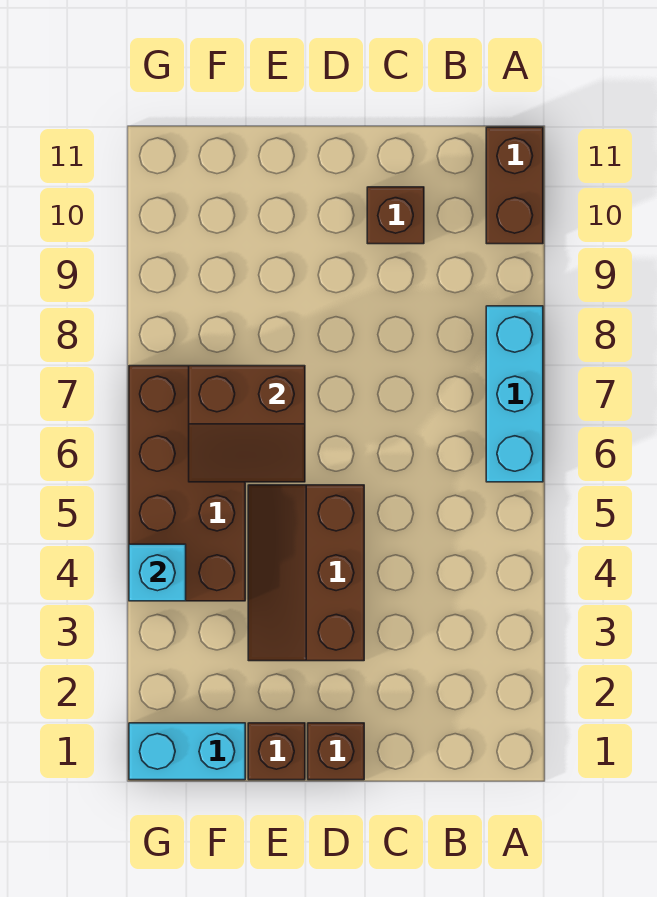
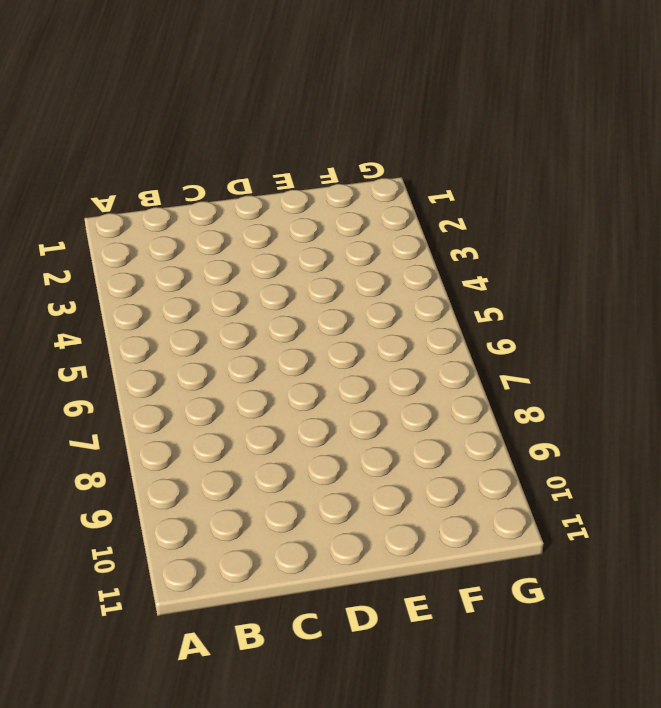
none -> cyan 1x3 brick [486,306,543,482]
none -> brown 1x2 brick [486,127,543,244]

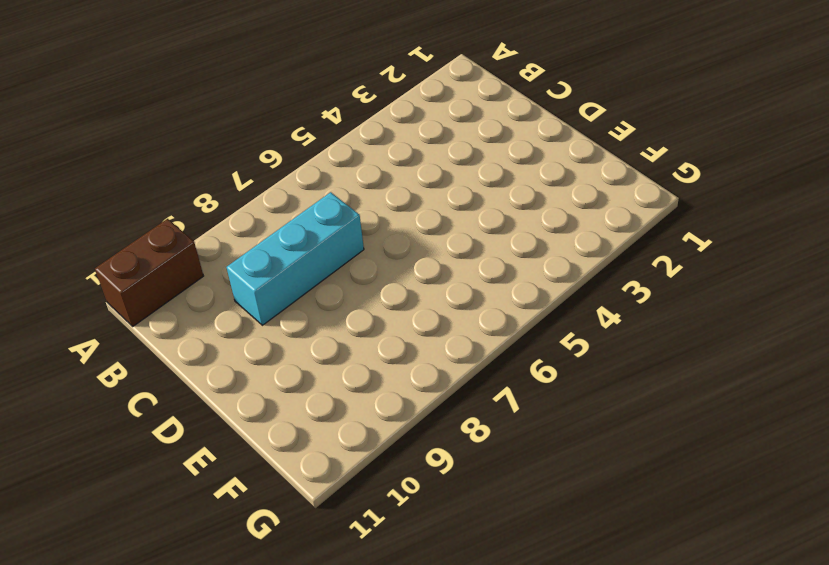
cyan 1x3 brick [226,192,364,325] -> cyan 1x3 brick moved to [486,306,543,482]
none -> brown 1x1 brick [367,187,424,244]
none -> brown 1x1 brick [308,723,364,780]

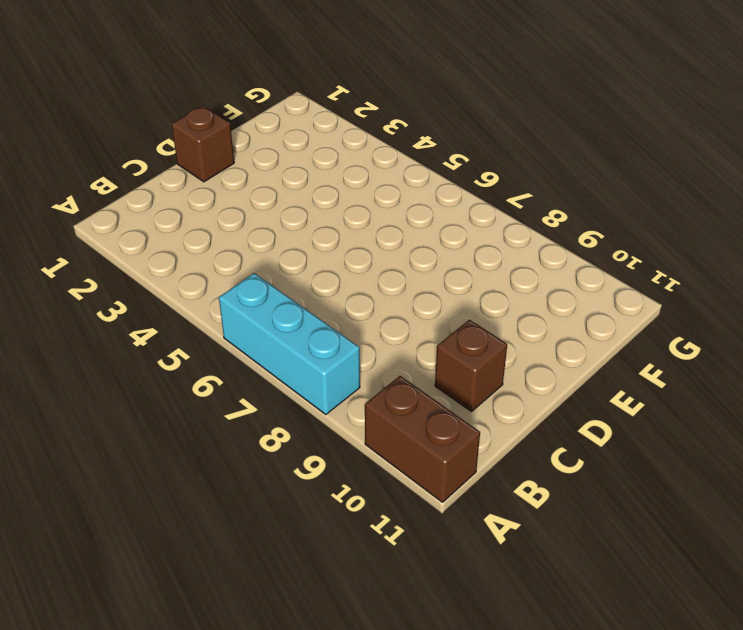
none -> brown 2x3 slope [248,485,364,661]
none -> brown 1x1 brick [248,723,305,780]

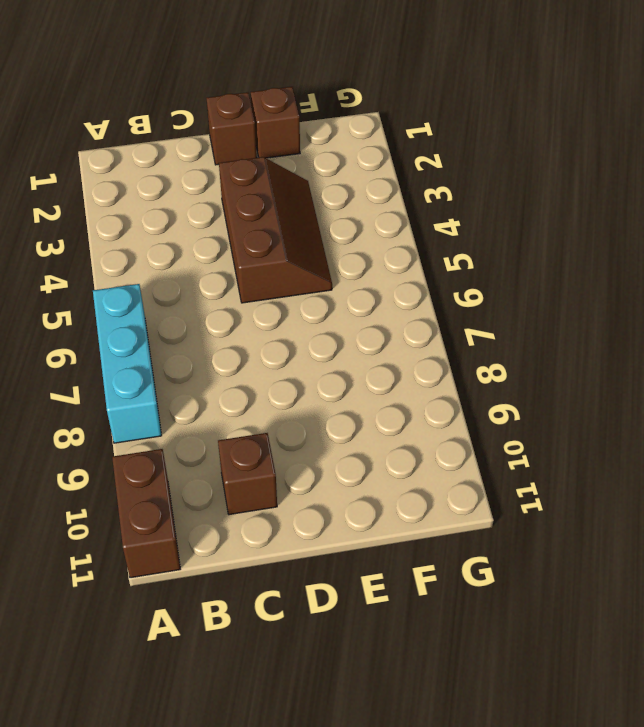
none -> cyan 1x2 brick [129,723,245,780]
none -> brown 2x4 brick [129,366,245,601]

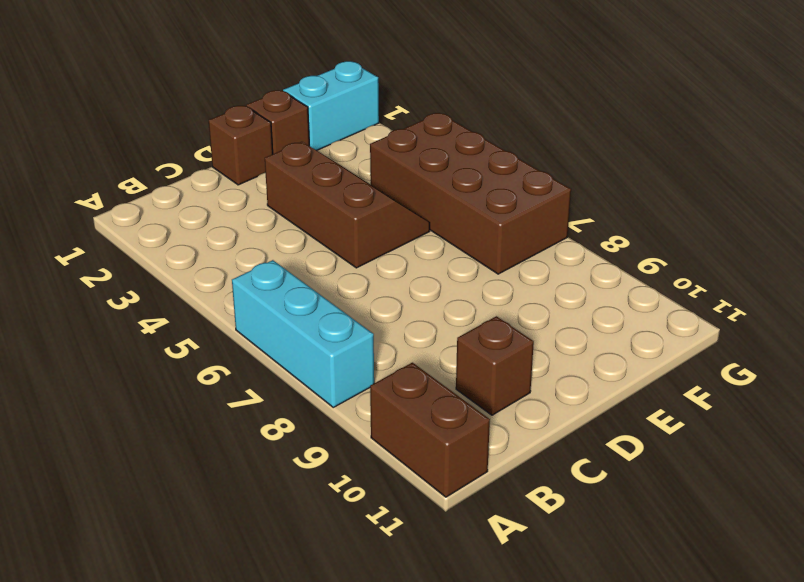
none -> brown 2x2 slope [189,366,305,482]
none -> cyan 1x1 brick [129,544,186,601]

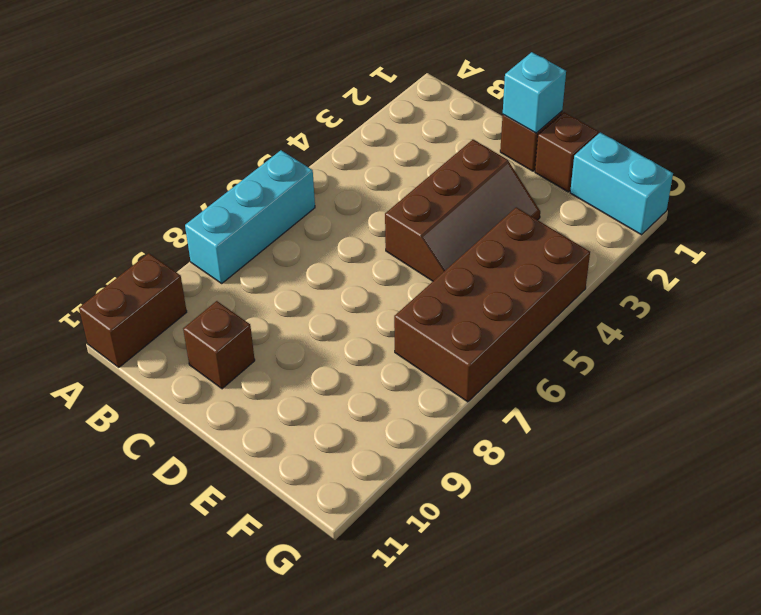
cyan 1x1 brick [503,52,566,133] -> cyan 1x1 brick moved to [129,544,186,601]
none -> brown 2x2 slope [189,366,305,482]

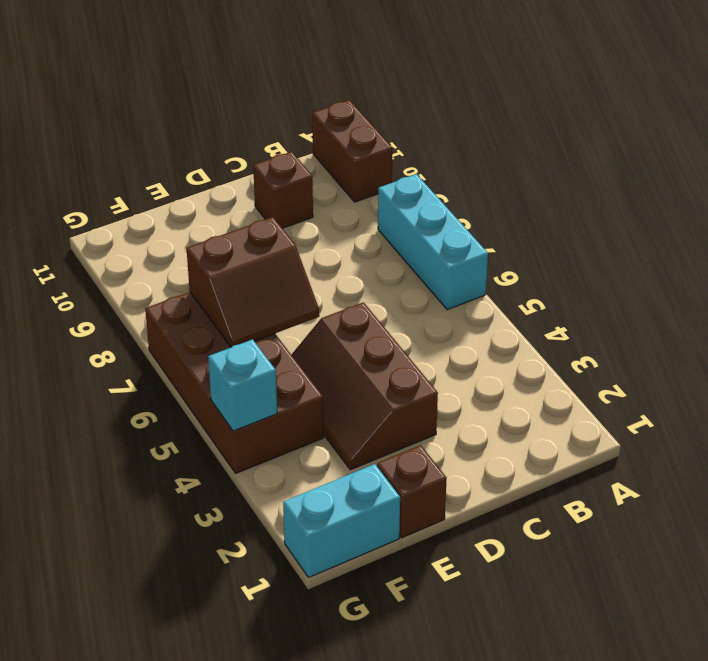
none -> brown 1x1 brick [308,723,364,780]

